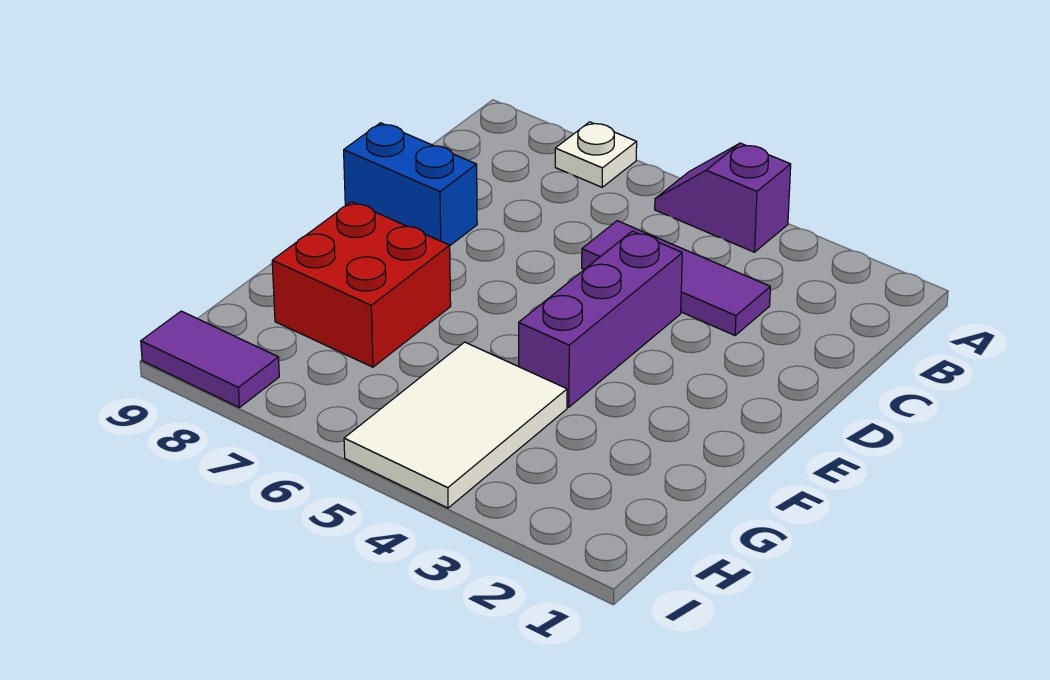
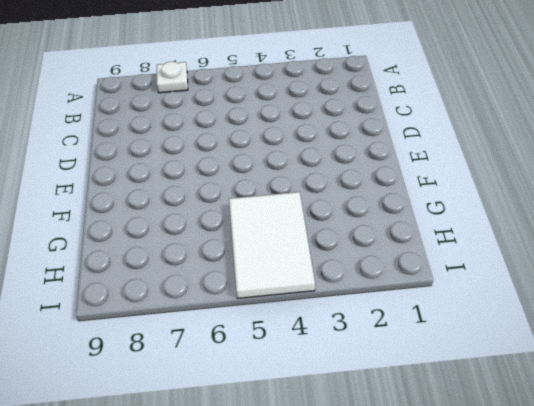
none -> purple 1x2 slope [655,143,791,252]
none -> purple 1x3 tile [582,221,770,335]

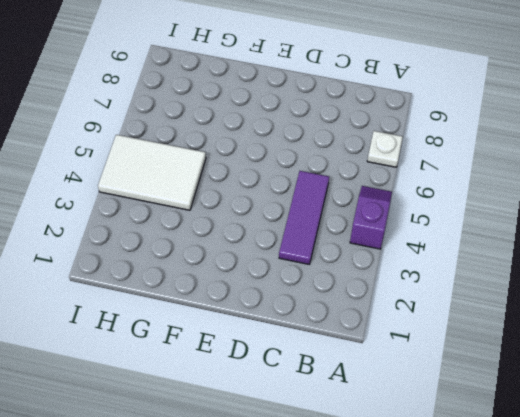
none -> purple 1x3 brick [519,231,682,407]
none -> blue 1x2 brick [344,123,477,245]

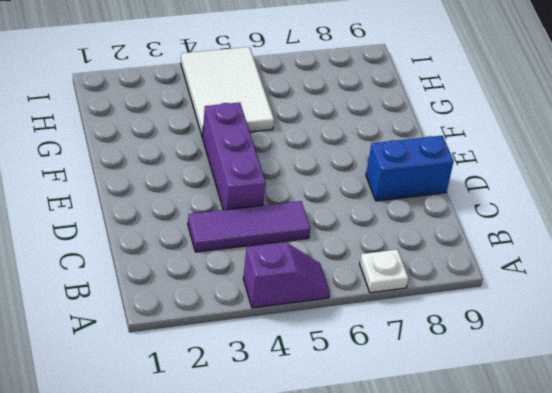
none -> red 2x2 brick [272,202,451,367]
none -> purple 1x2 tile [141,311,279,407]

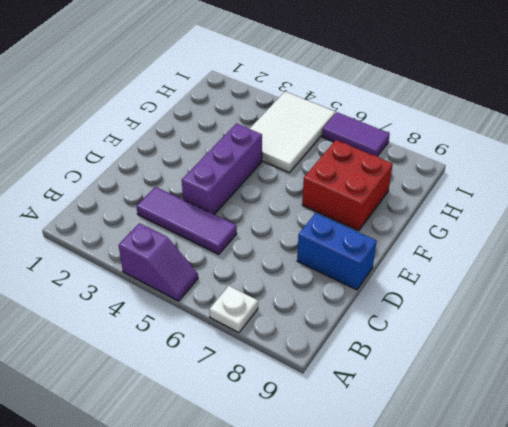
purple 1x2 tile [322,112,390,156] -> purple 1x2 tile moved to [141,311,279,407]

